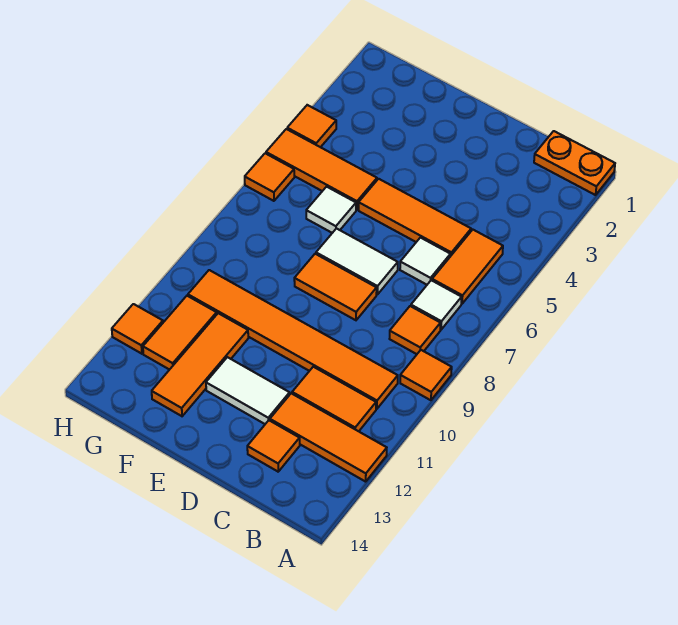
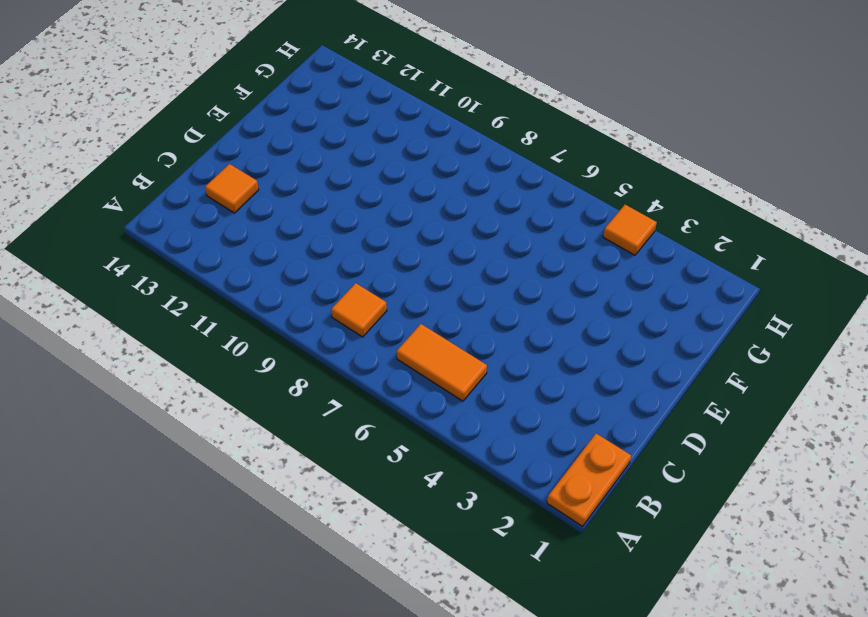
none -> orange 1x1 tile [400,350,452,400]
none -> orange 1x3 tile [270,393,387,482]
none -> white 1x1 tile [411,280,462,330]

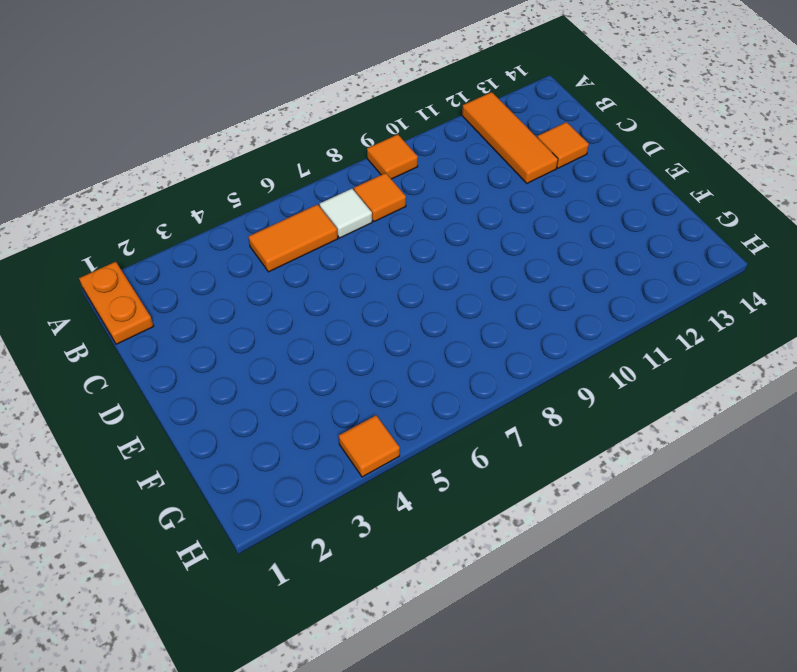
none -> orange 1x6 tile [188,270,398,409]
none -> orange 1x2 tile [292,367,376,431]
none -> orange 1x3 tile [359,179,471,256]

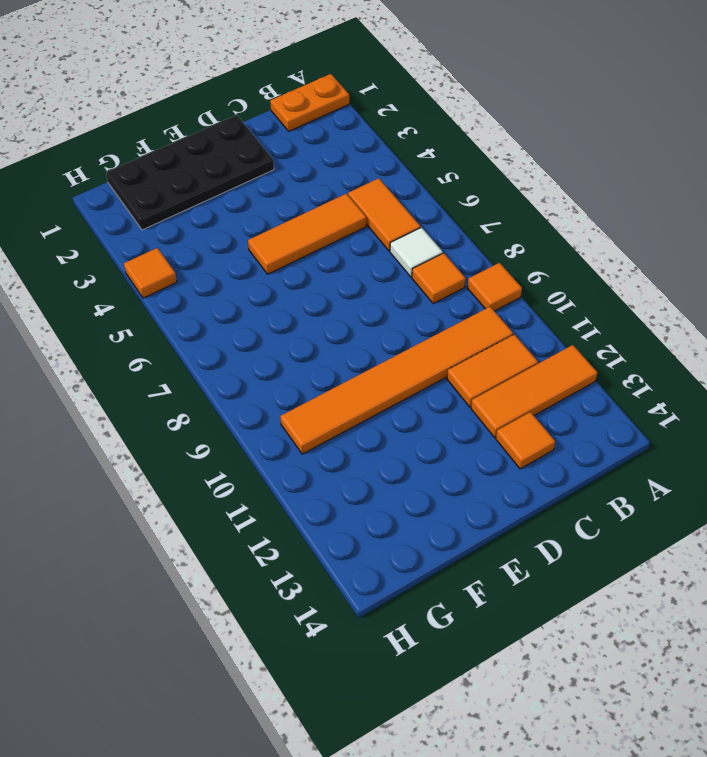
black 2x4 plate [106,115,274,230] -> none
none -> white 1x1 tile [400,238,450,285]
none -> white 1x2 tile [316,229,398,294]
none -> orange 1x2 tile [294,254,377,320]

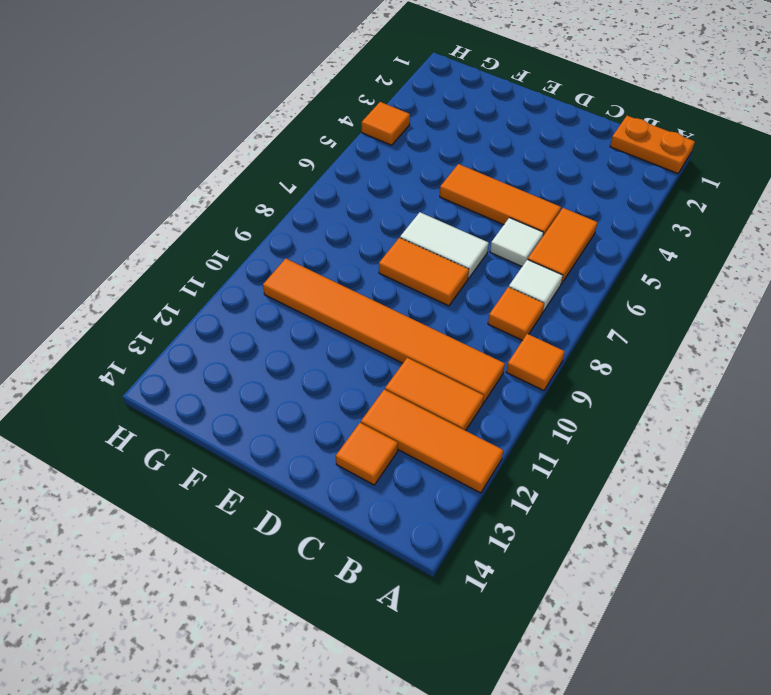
none -> white 1x2 tile [206,357,290,424]
none -> orange 1x3 tile [266,129,377,210]
none -> white 1x1 tile [306,187,356,233]

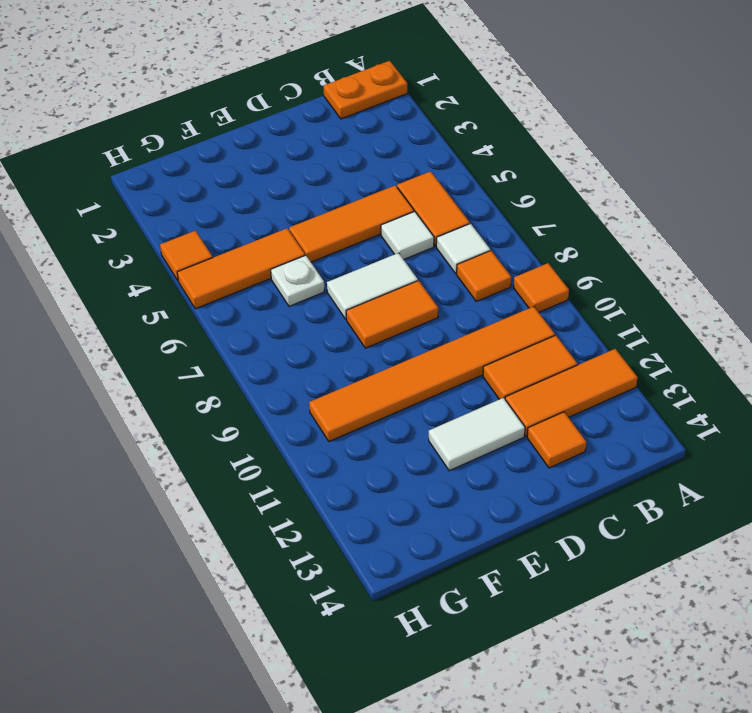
white 1x1 plate [271,255,325,306] -> white 1x1 tile [306,187,356,233]
none -> orange 1x3 tile [152,313,248,416]
none -> orange 1x2 tile [143,296,217,370]
none -> orange 1x1 tile [245,153,294,201]

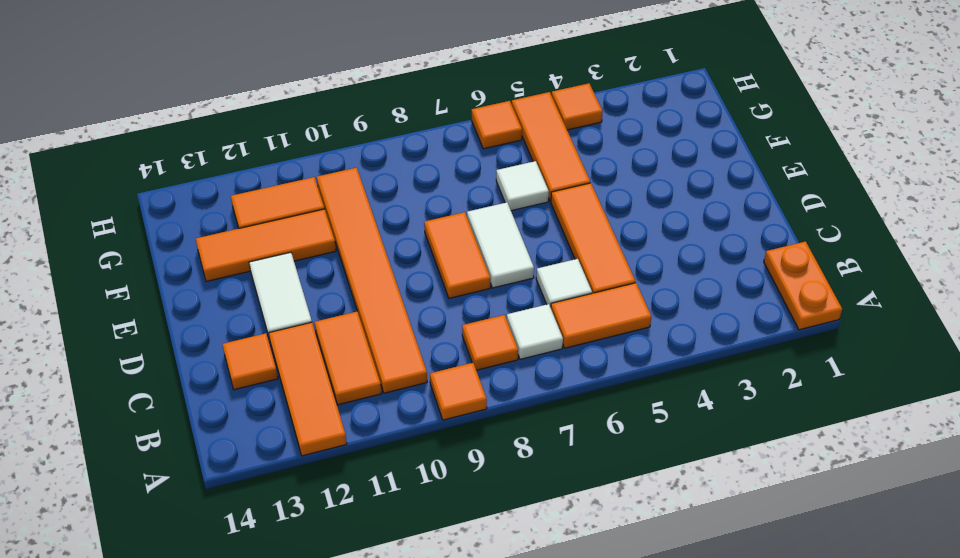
none -> orange 1x1 tile [112,304,163,354]

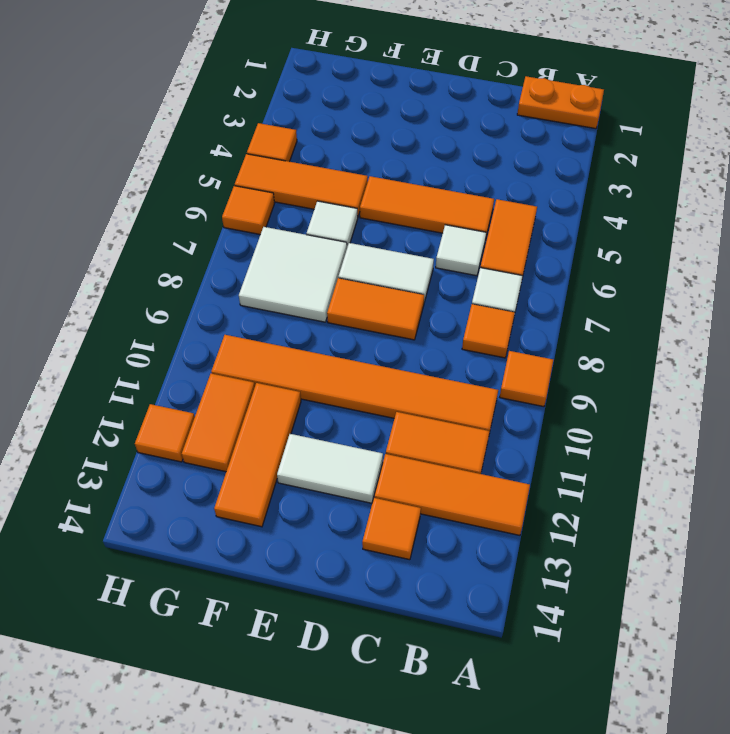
white 2x2 tile [239,227,347,322] -> none

